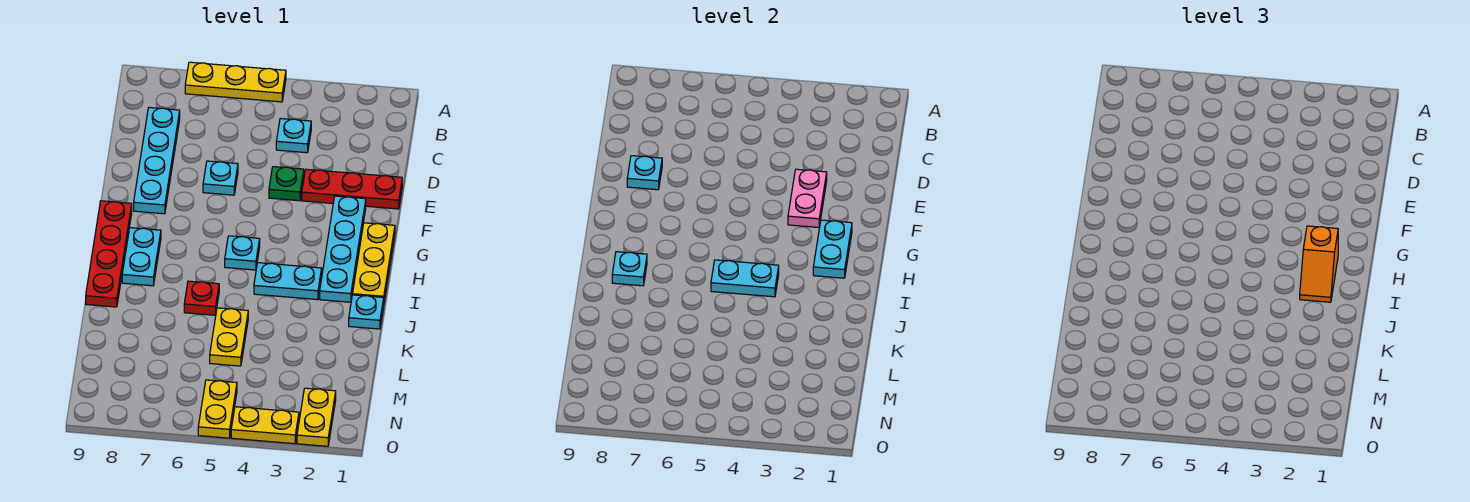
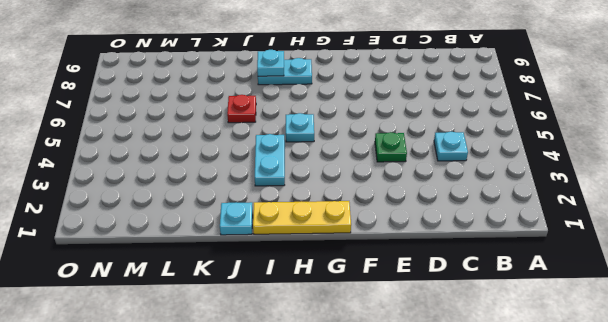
none -> yellow 1x3 plate [185,62,286,102]
none -> cyan 1x4 plate [134,108,180,214]
none -> red 1x3 plate [302,169,402,209]

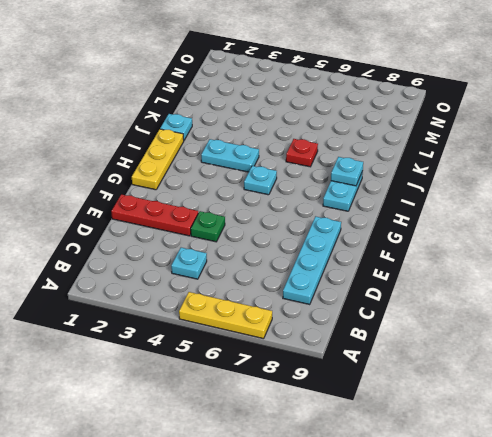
none -> cyan 1x1 plate [203,161,238,195]
none -> cyan 1x4 plate [320,196,366,302]
none -> red 1x4 plate [86,201,132,307]

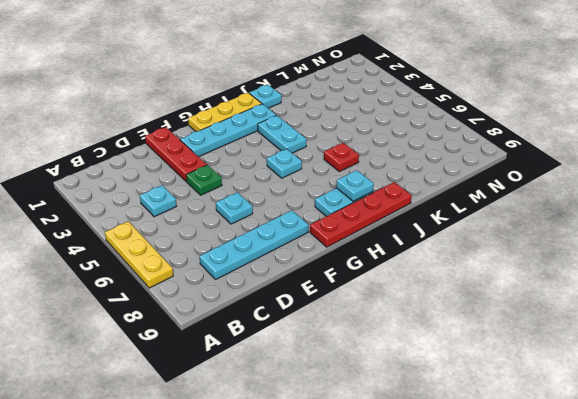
none -> yellow 1x2 plate [210,308,248,366]
none -> yellow 1x2 plate [297,388,336,446]
none -> yellow 1x2 plate [198,380,237,438]

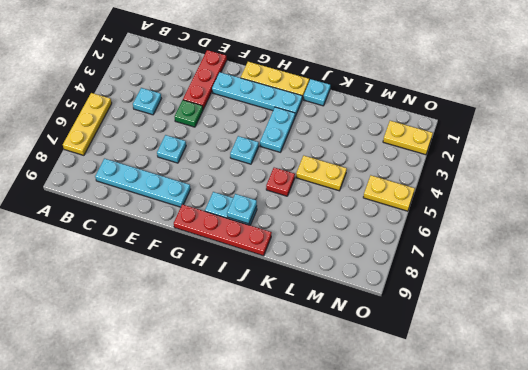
none -> yellow 1x2 plate [231,407,299,444]
none -> pink 1x2 plate [788,169,827,227]
none -> cyan 1x1 plate [627,156,662,190]

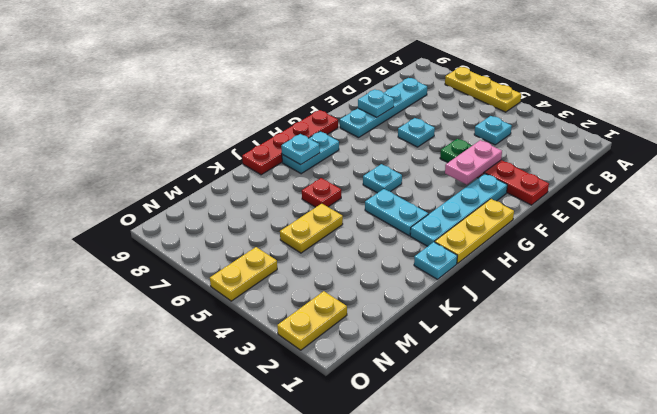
none -> yellow 1x2 plate [231,407,299,444]
none -> cyan 1x2 plate [813,220,852,278]
none -> cyan 1x2 plate [711,260,779,297]

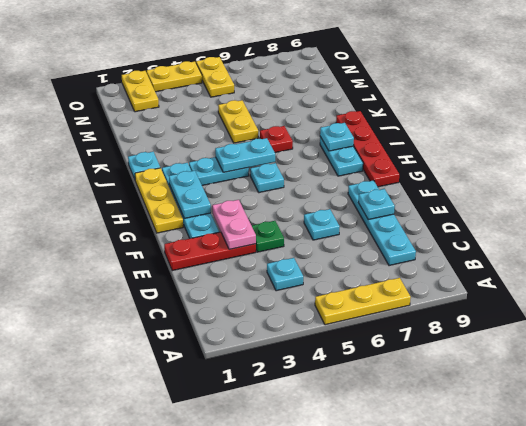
none -> orange 1x2 slope [1300,226,1338,302]

